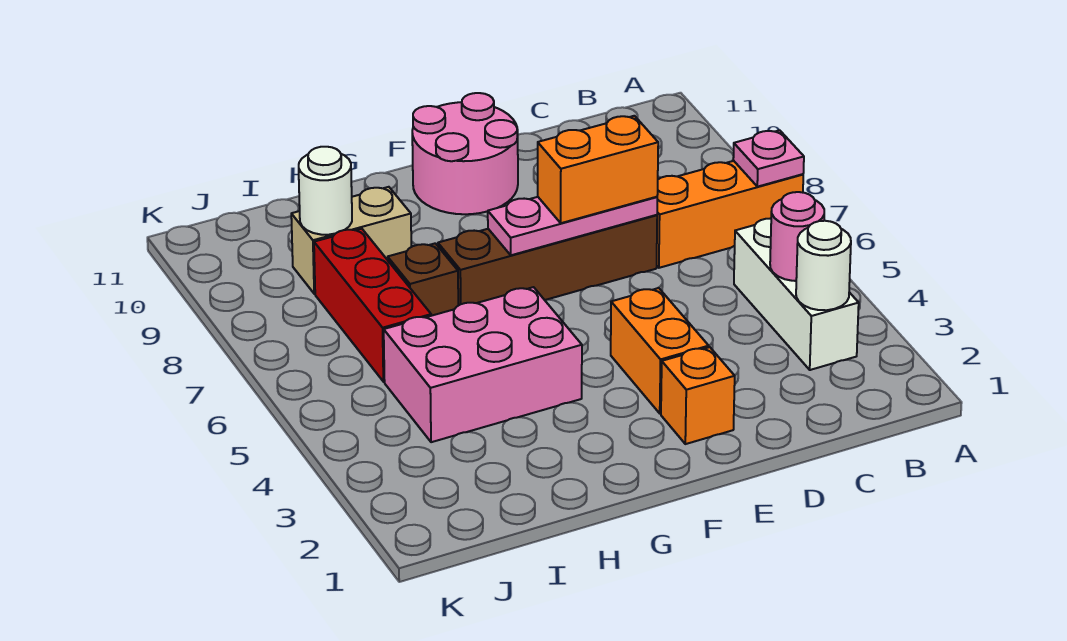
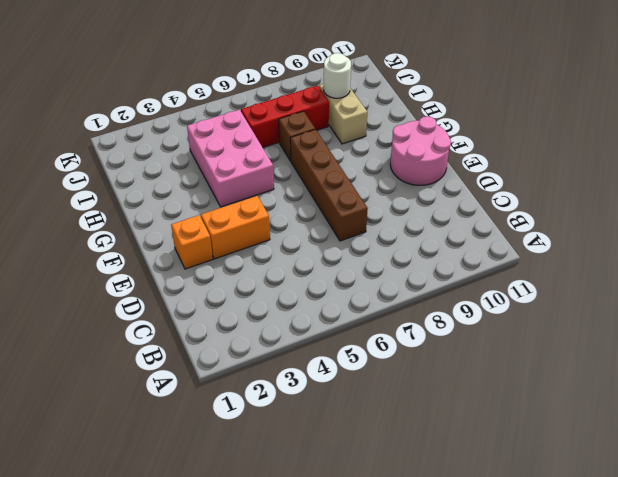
none -> orange 1x3 brick [657,161,803,268]
none -> white 1x3 brick [734,218,859,370]
none -> pink 1x1 plate [733,130,804,187]

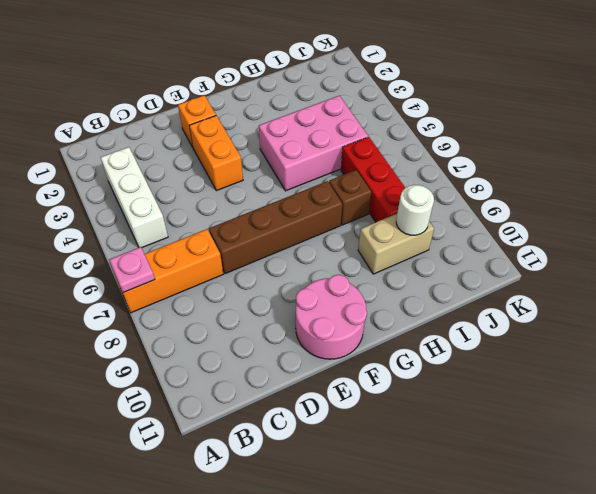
none -> white 1x1 round brick [796,221,851,310]
none -> pink 1x1 round brick [770,192,824,281]
none -> pink 1x3 plate [488,197,657,255]

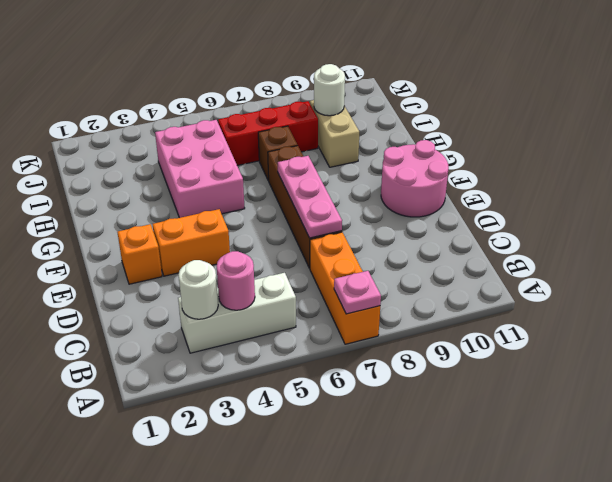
none -> orange 1x2 brick [538,116,658,223]

